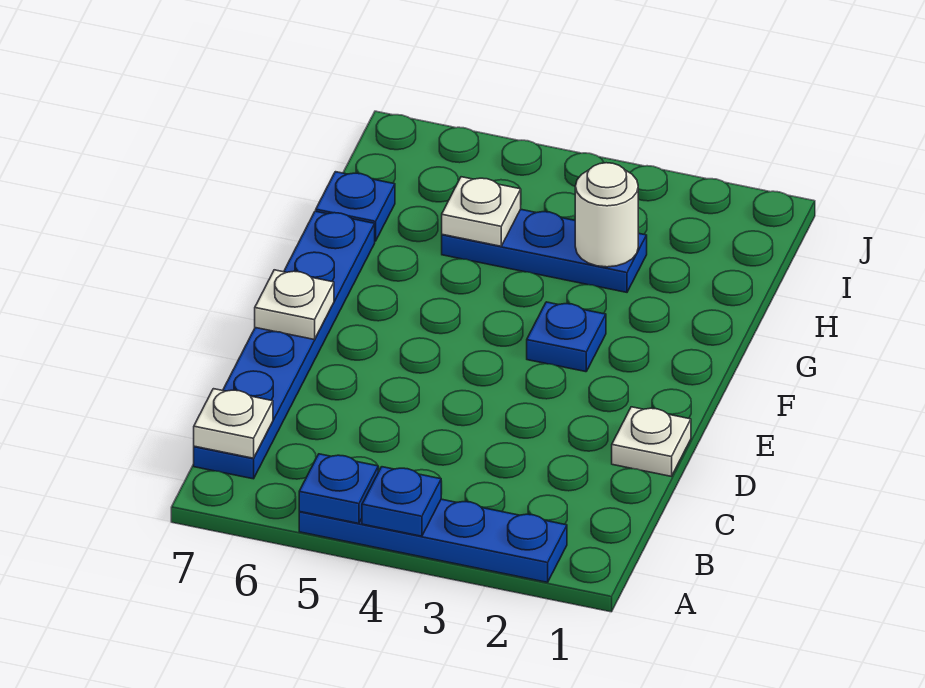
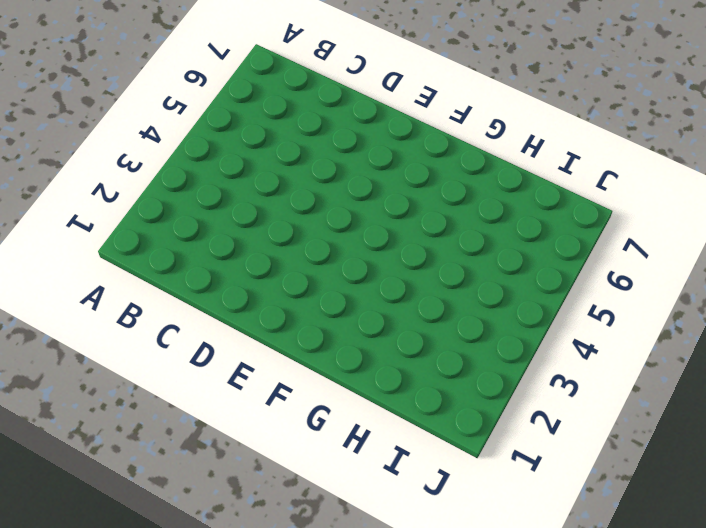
none -> blue 1x4 plate [299,499,567,582]
none -> blue 1x6 plate [194,211,375,479]
none -> white 1x1 plate [612,407,691,476]

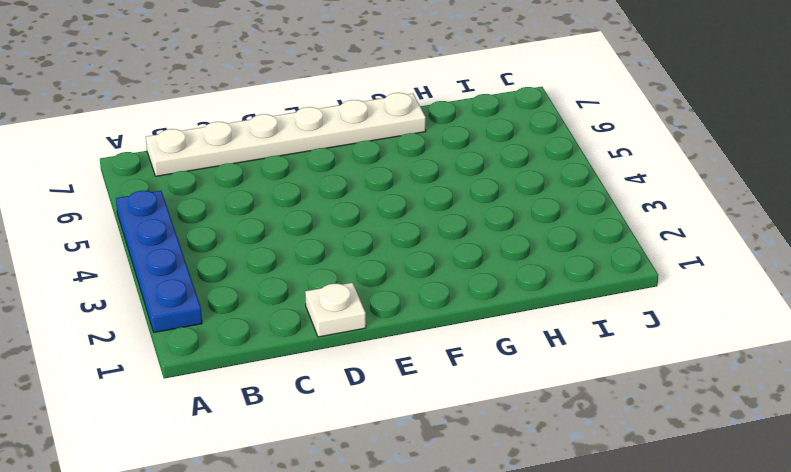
white 1x6 plate [146,93,426,176] -> blue 1x6 plate [194,211,375,479]
none -> blue 1x1 plate [527,302,606,372]
none -> blue 1x3 plate [442,209,647,292]
none -> blue 1x1 plate [316,172,395,241]

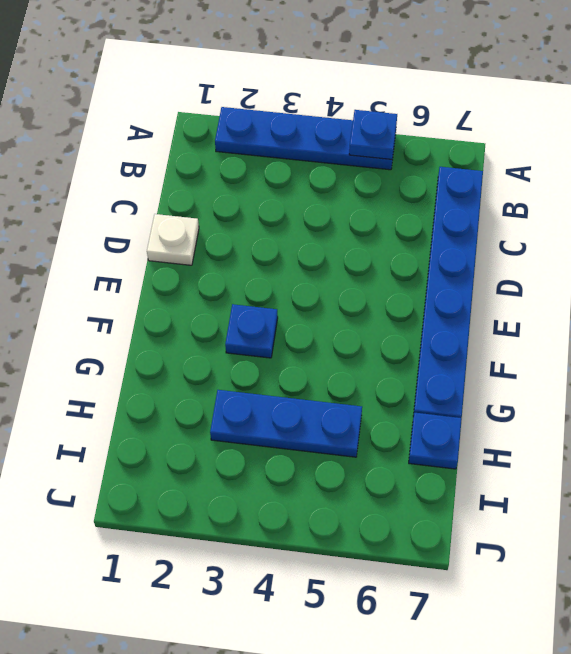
none -> blue 1x1 plate [362,467,441,536]
none -> white 1x1 plate [194,389,273,458]
none -> white 1x1 plate [255,270,334,340]

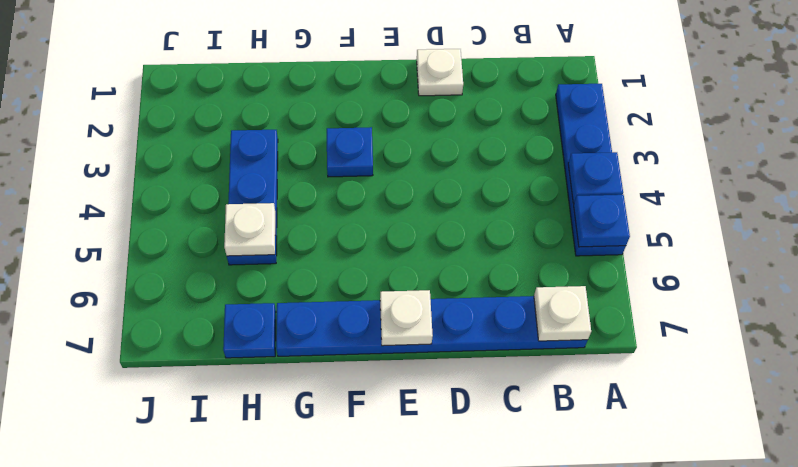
none -> white 1x1 round brick [575,163,638,267]

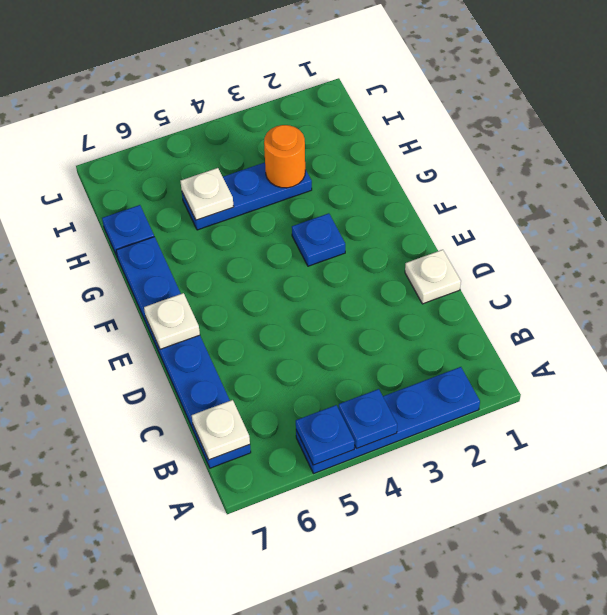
orange 1x1 round brick [264,125,305,188] -> white 1x1 round brick [575,163,638,267]

